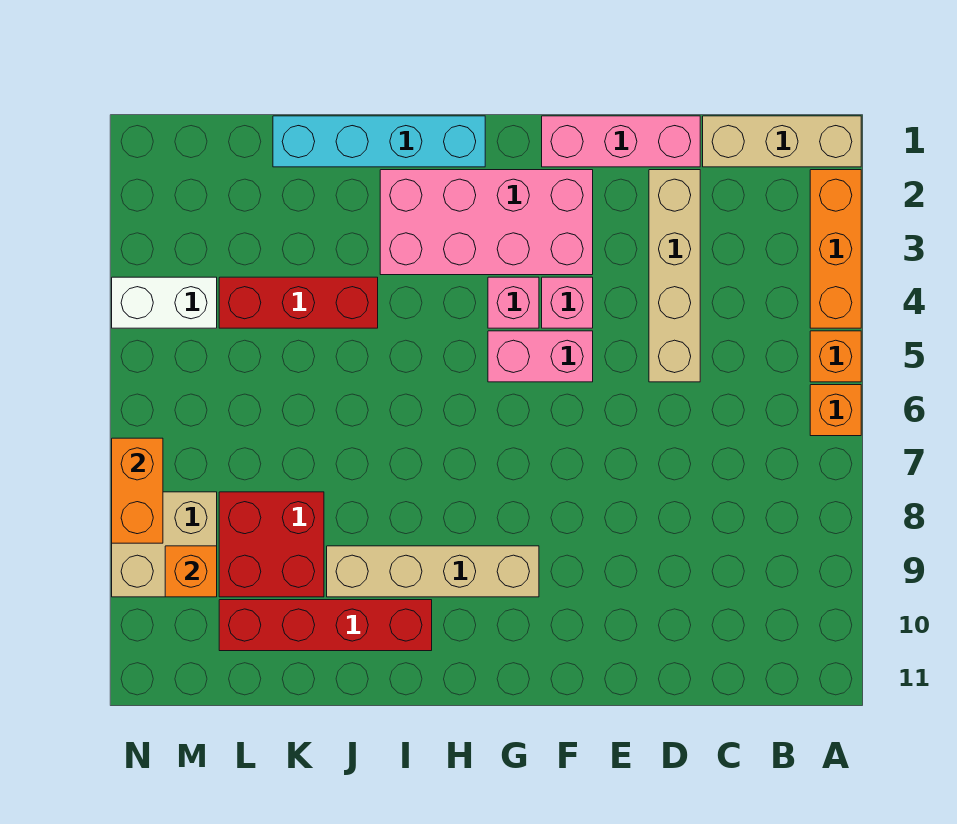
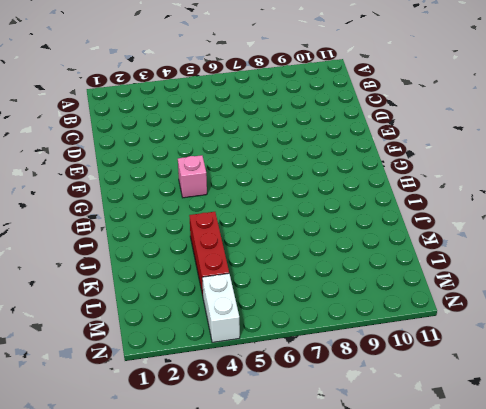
none -> tan 1x3 brick [703,116,861,167]
none -> orange 1x3 brick [810,170,861,328]
none -> orange 1x1 brick [810,331,861,382]

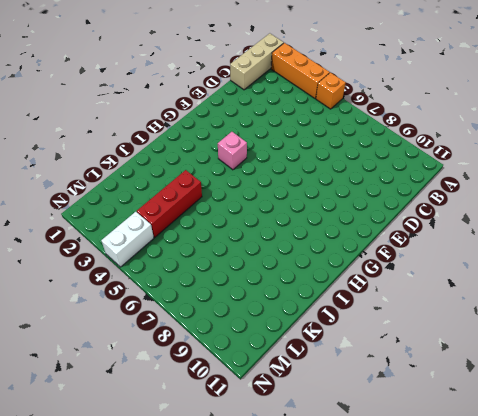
none -> orange 1x1 brick [810,385,861,436]
none -> pink 1x3 brick [542,116,700,167]
none -> tan 1x4 brick [649,170,700,382]

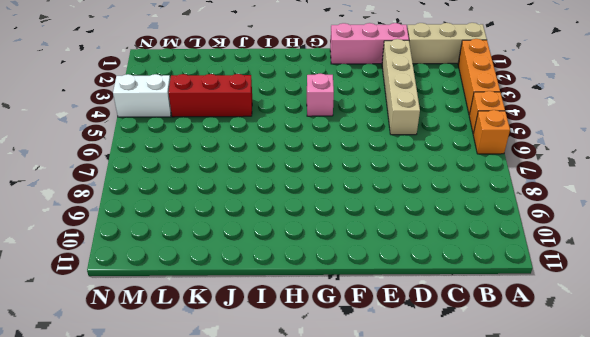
none -> pink 2x4 brick [380,170,593,275]
none -> pink 1x1 brick [542,277,593,328]
none -> pink 1x2 brick [488,331,593,382]

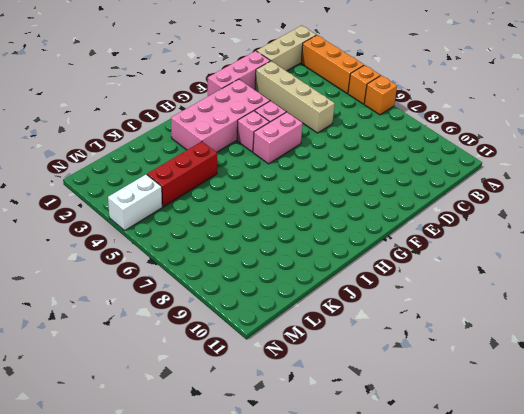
none -> tan 1x4 brick [327,546,539,597]
none -> cyan 1x4 brick [273,116,485,167]
none -> red 1x4 brick [219,600,432,651]

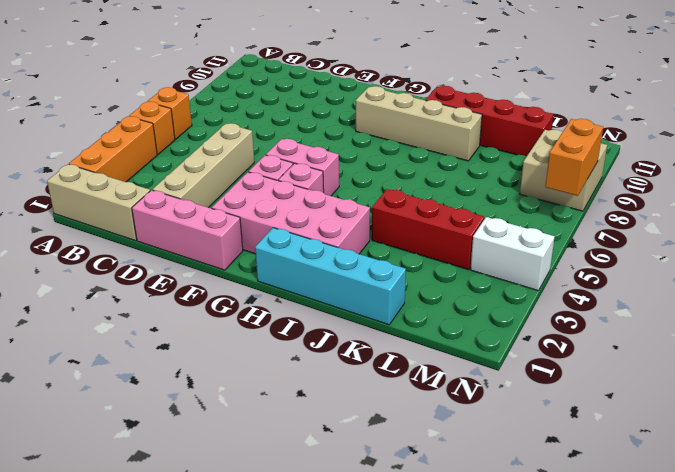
none -> red 2x2 brick [219,492,324,597]
none -> orange 1x1 brick [165,546,217,597]

